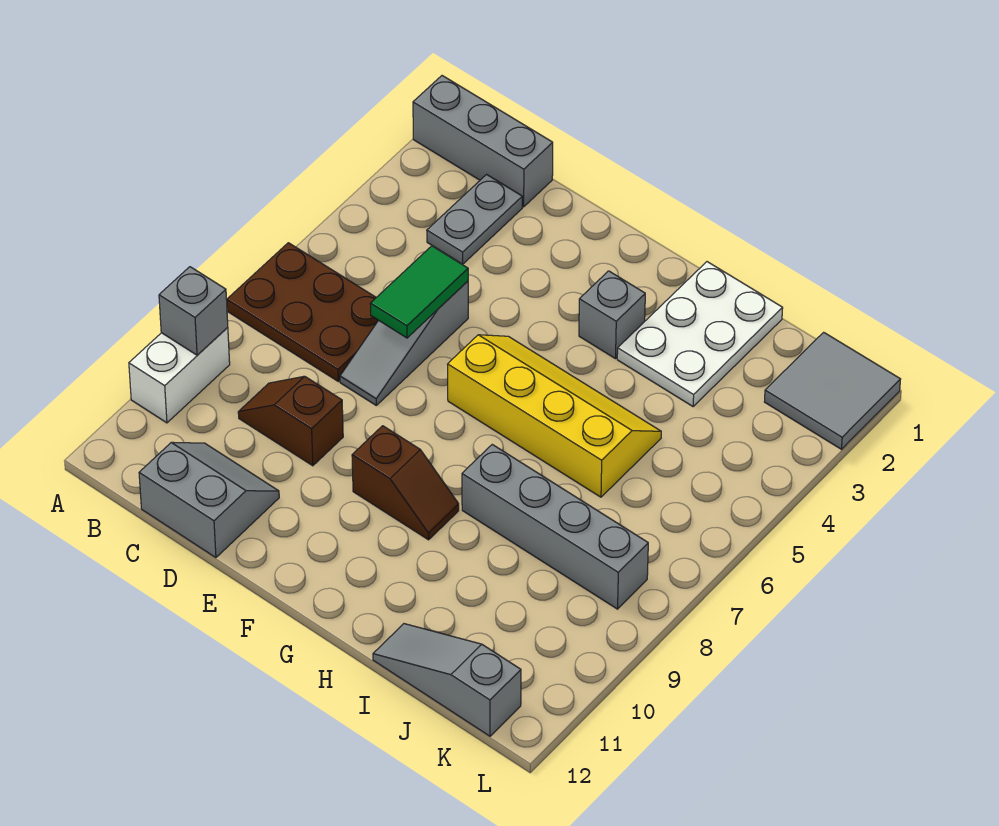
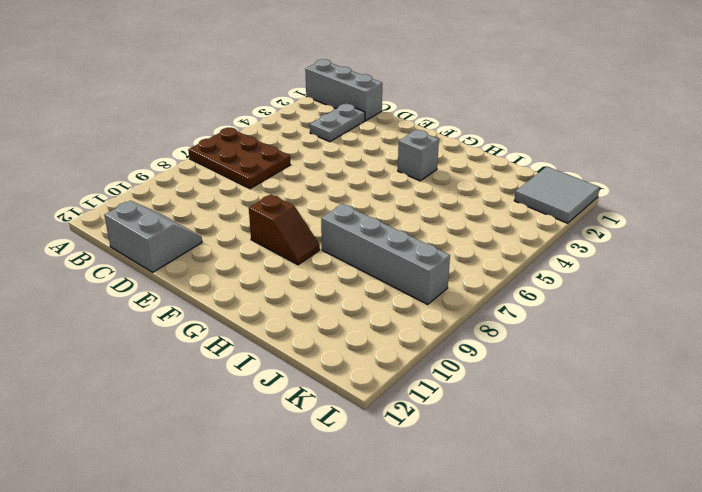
none -> white 1x2 brick [129,327,230,423]
none -> brown 1x2 slope [238,376,343,466]
none -> grey 1x3 slope [340,281,468,405]

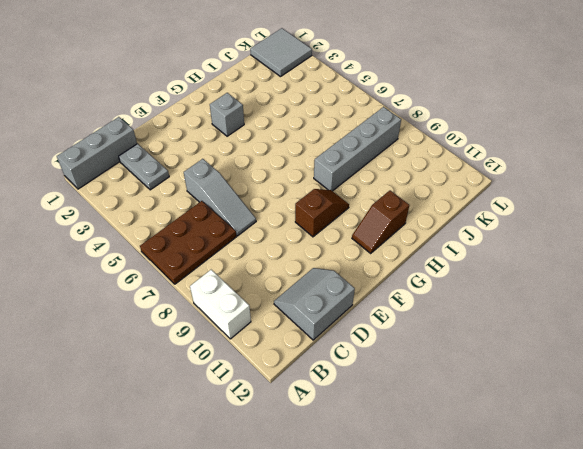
brown 1x2 slope [352,190,409,253] -> brown 1x2 slope moved to [238,376,343,466]
none -> yellow 2x4 slope [448,335,661,497]
none -> white 2x3 plate [617,262,783,406]
none -> grey 1x3 slope [373,624,521,736]

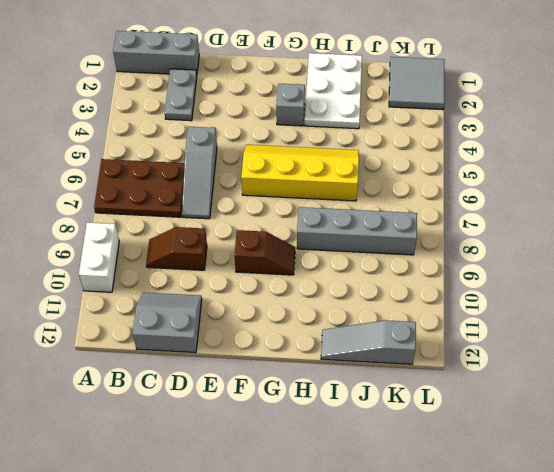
none -> grey 1x1 brick [159,267,228,355]
none -> green 1x2 tile [370,246,468,338]

